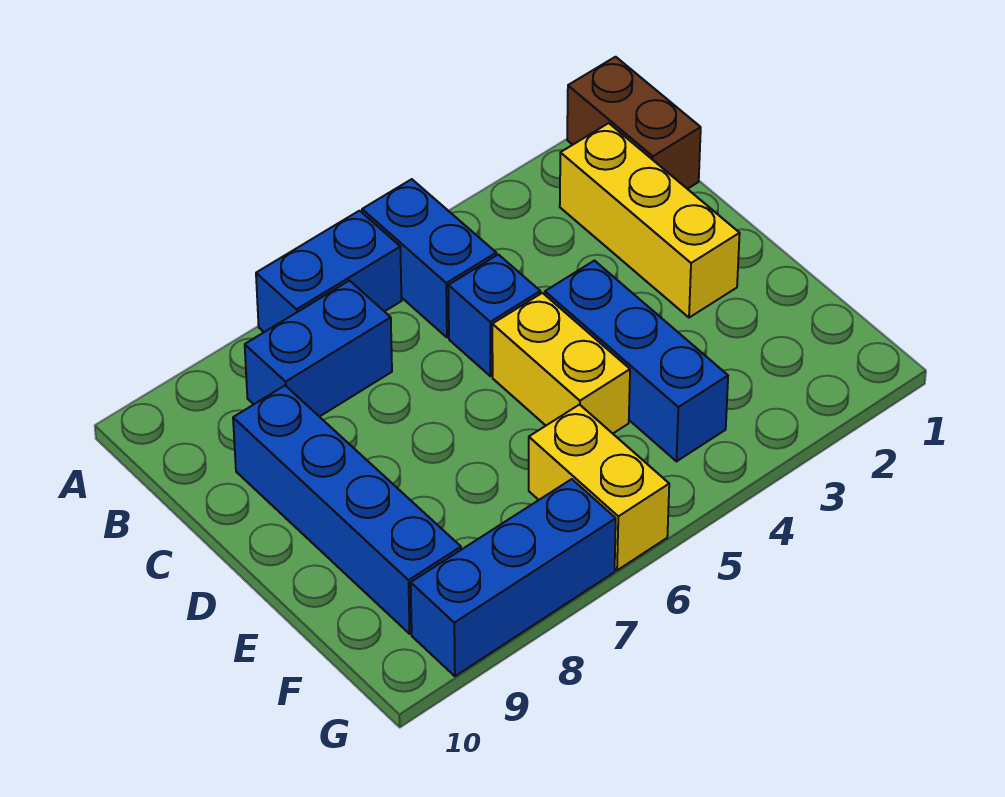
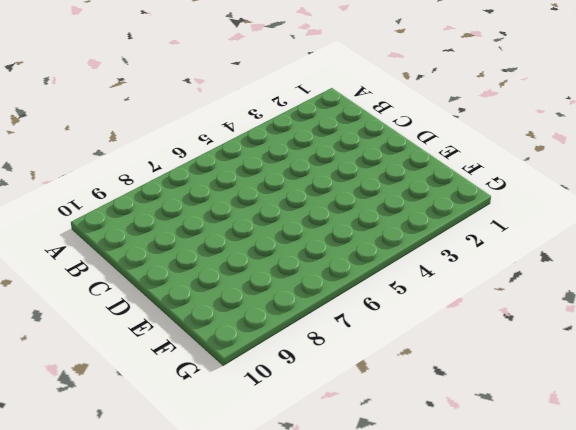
none -> brown 1x2 brick [567,57,701,189]
none -> blue 1x2 brick [362,179,496,337]

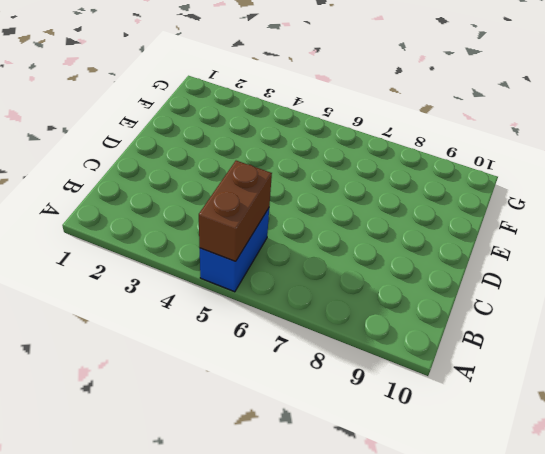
brown 1x2 brick [199,161,272,261] -> brown 1x2 brick moved to [567,57,701,189]
none -> blue 1x2 brick [256,211,401,332]
none -> yellow 1x3 brick [560,123,740,318]

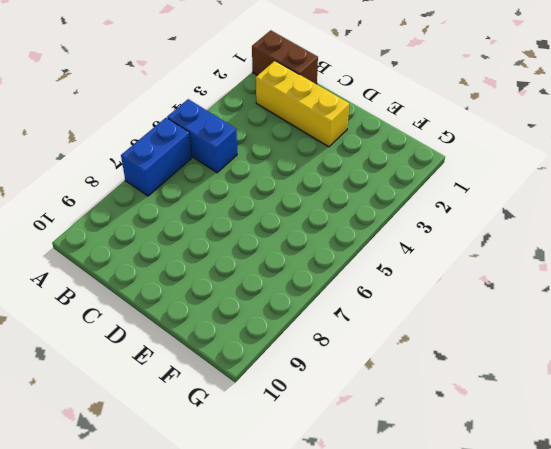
none -> blue 1x2 brick [245,281,392,417]
none -> blue 1x1 brick [448,255,540,376]

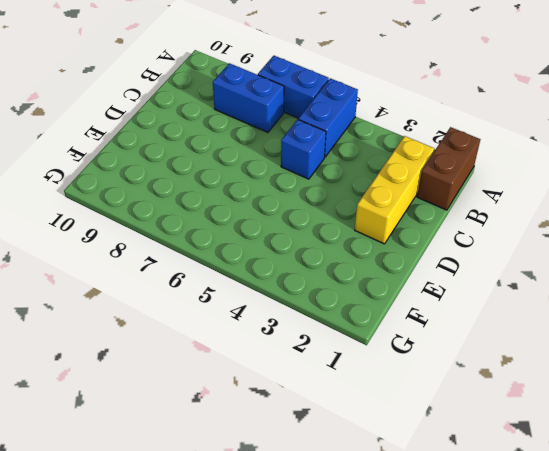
none -> blue 1x4 brick [233,386,461,634]
none -> blue 1x3 brick [545,261,728,461]

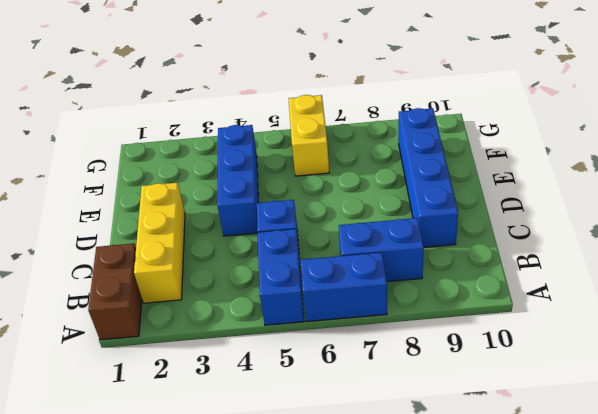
none -> yellow 1x2 brick [492,293,630,433]
none -> blue 1x3 brick [411,479,616,676]

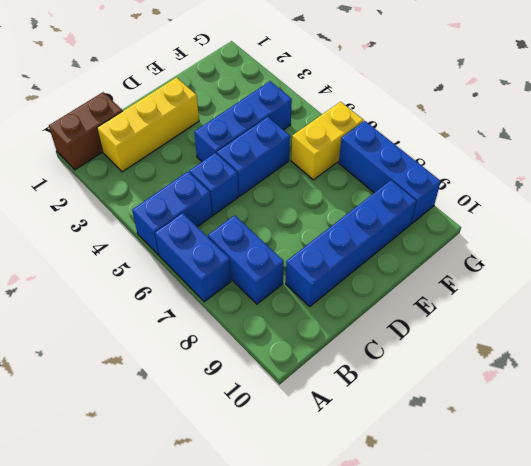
blue 1x2 brick [217,117,290,196] -> yellow 1x2 brick [492,293,630,433]

